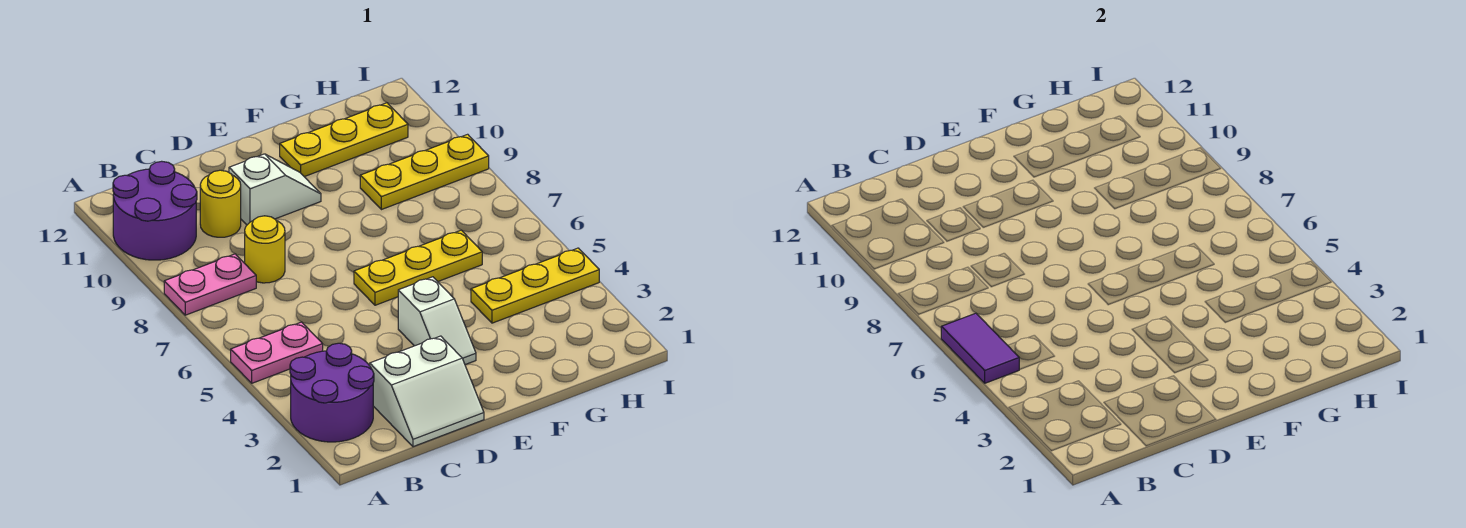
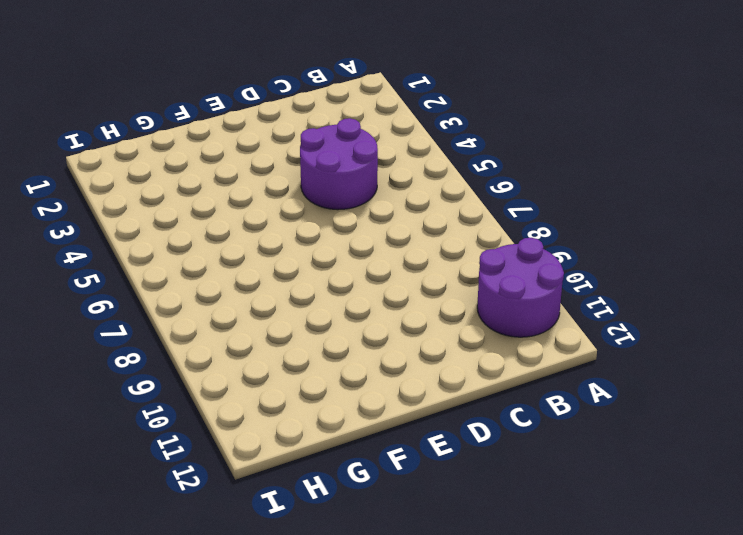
purple 2x2 round brick [300,118,378,210] -> purple 2x2 round brick moved to [290,343,374,442]
none -> pink 1x2 plate [231,322,323,383]
none -> pink 1x2 plate [164,254,256,315]
none -> white 2x2 slope [370,336,484,447]

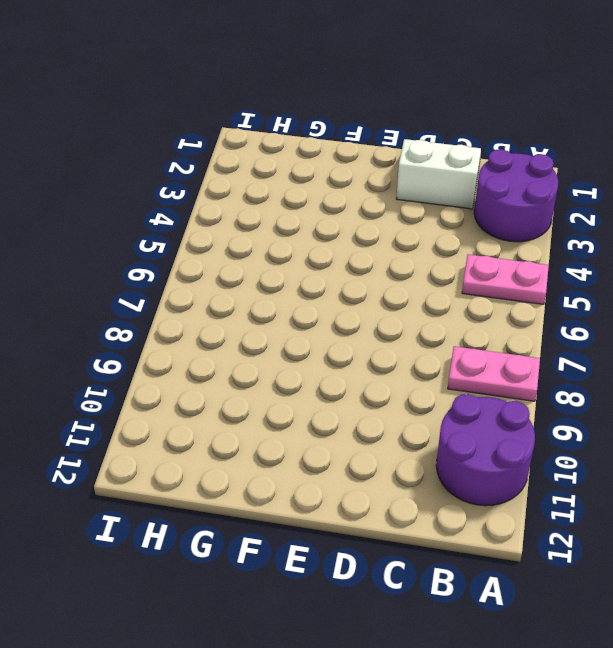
none -> yellow 1x1 round brick [245,216,285,283]
none -> yellow 1x1 round brick [200,170,241,237]
none -> white 1x2 slope [229,154,321,225]

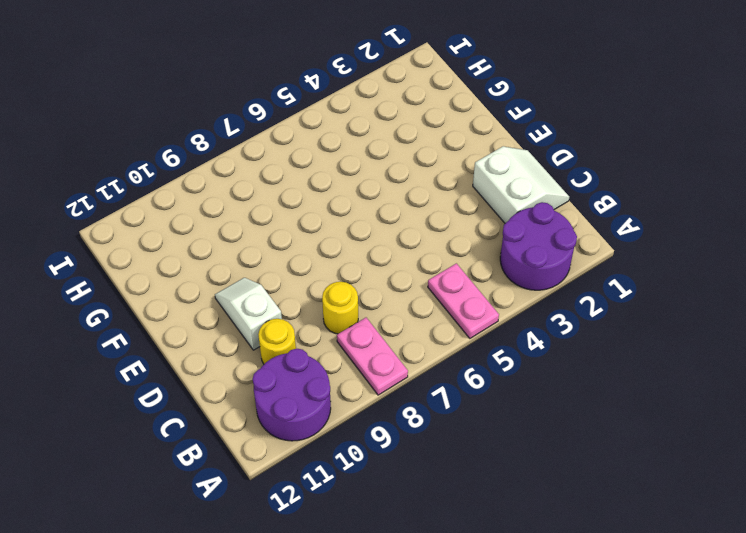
none -> white 1x2 slope [398,277,476,365]
none -> yellow 1x3 plate [354,230,482,305]
none -> yellow 1x3 plate [280,103,408,177]

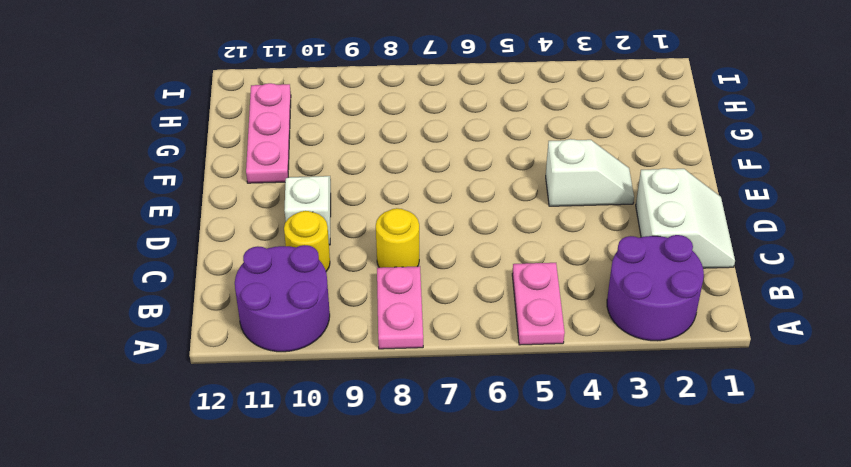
pink 1x3 plate [246,83,291,183] -> yellow 1x3 plate [280,103,408,177]
none -> yellow 1x3 plate [354,230,482,305]
none -> yellow 1x3 plate [471,248,599,323]
none -> yellow 1x3 plate [360,134,489,210]

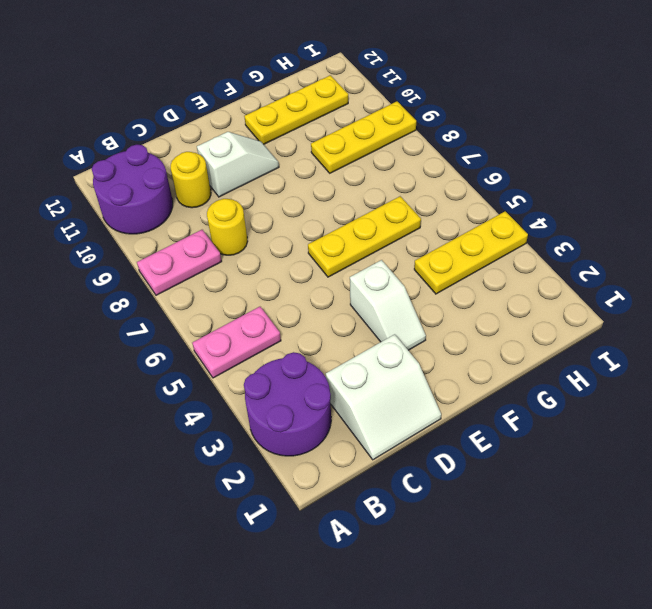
none -> purple 1x2 tile [941,313,1020,383]

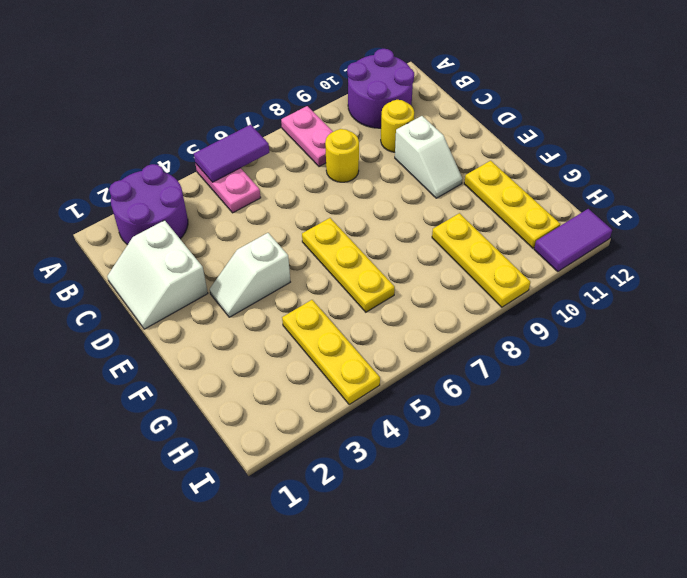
purple 1x2 tile [534,209,612,272] -> none

